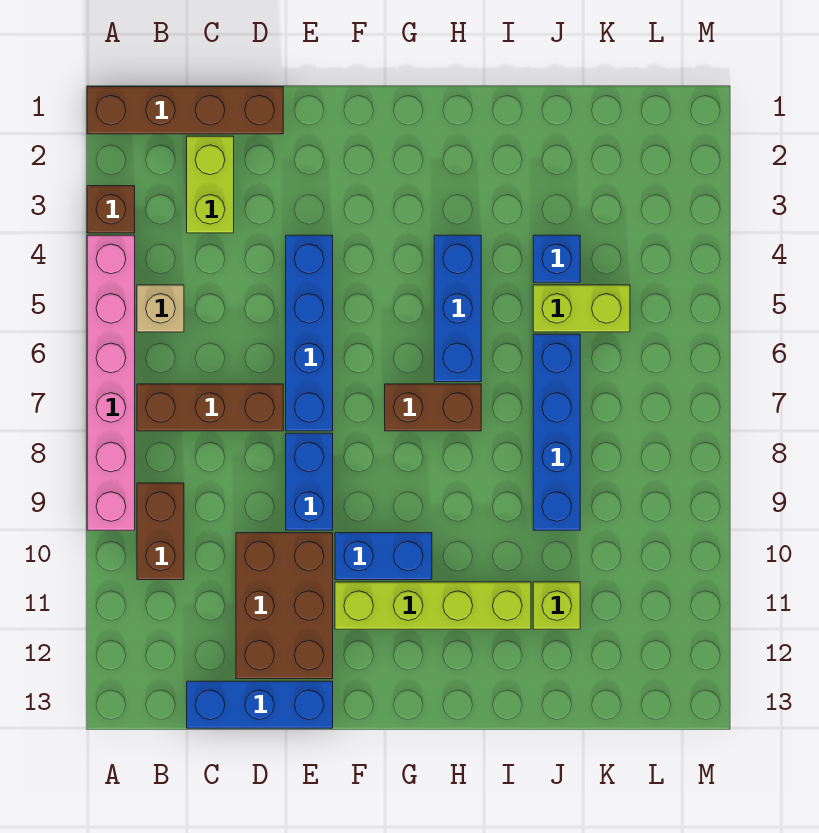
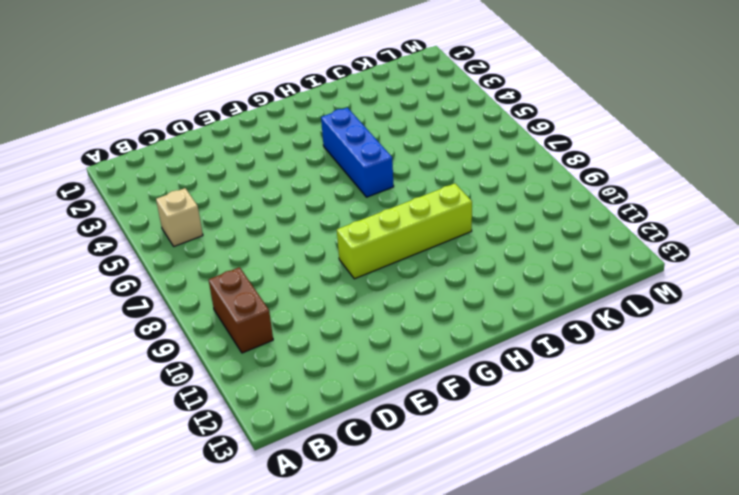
lime 1x4 brick [337,184,472,279] -> lime 1x4 brick moved to [335,582,531,629]
none -> brown 1x4 brick [87,87,283,134]
none -> brown 1x1 brick [87,186,135,233]
none -> pink 1x6 brick [87,235,135,530]

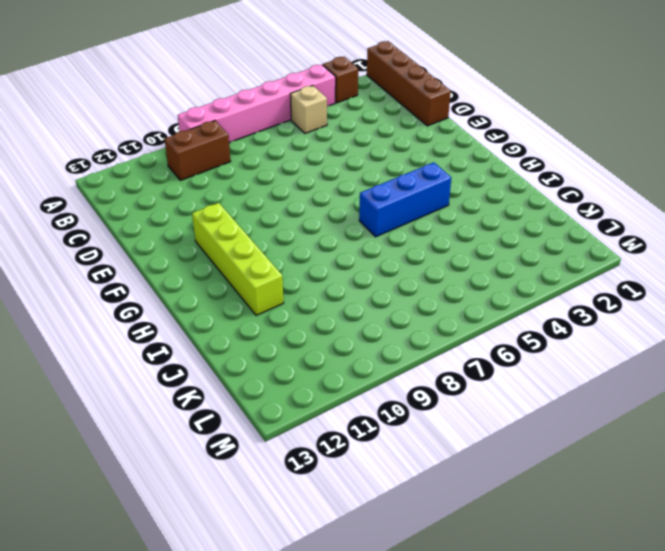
none -> brown 1x3 brick [137,384,283,431]
none -> lime 1x2 brick [187,136,234,233]
none -> blue 1x3 brick [187,681,333,728]

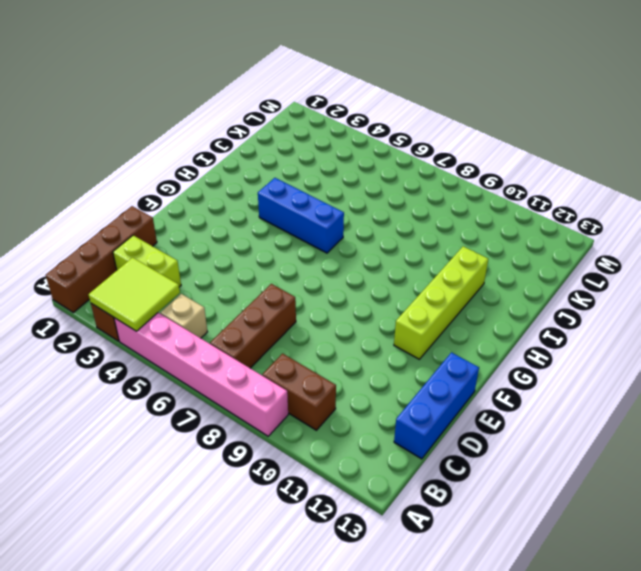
lime 2x2 tile [88,258,180,331] -> none
none -> brown 2x3 brick [236,533,333,679]
none -> blue 1x4 brick [286,235,333,431]
none -> blue 1x2 brick [286,433,333,530]

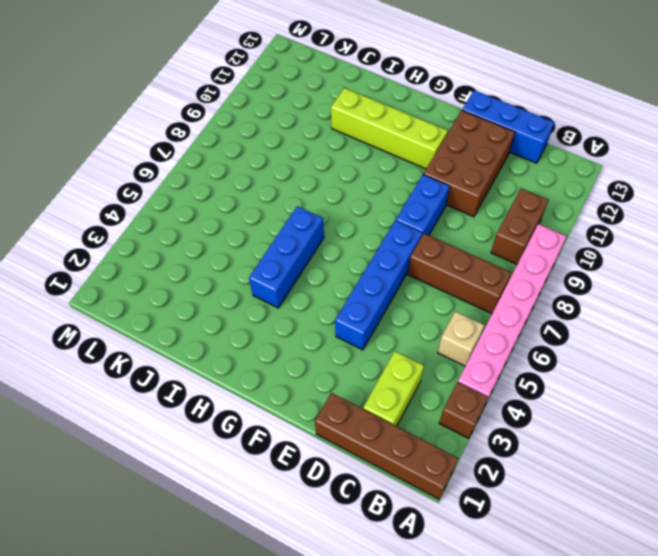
none -> blue 1x2 brick [335,533,432,580]
none -> brown 1x2 brick [385,384,481,431]
none -> blue 1x1 brick [533,235,580,282]

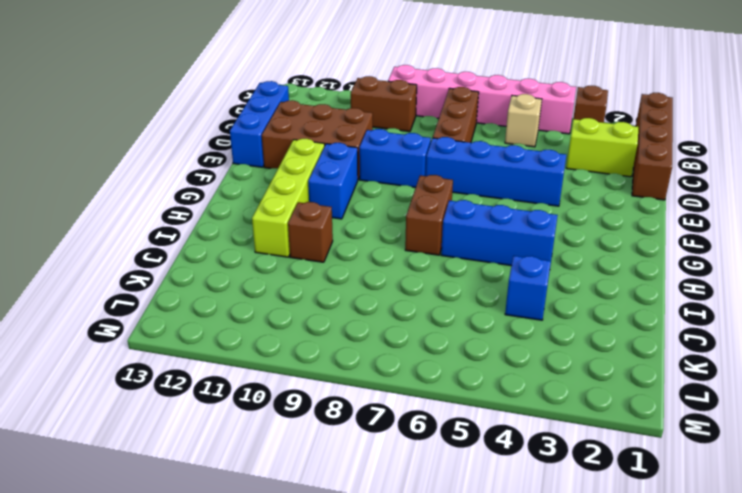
brown 1x1 brick [288,202,333,262] -> none
none -> lime 1x2 brick [533,285,630,332]
none -> blue 1x4 brick [533,334,580,530]
none -> lime 1x1 brick [533,582,580,629]

